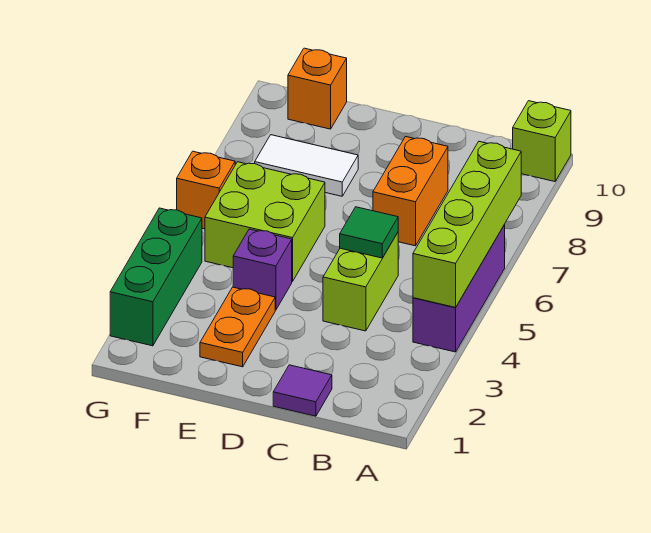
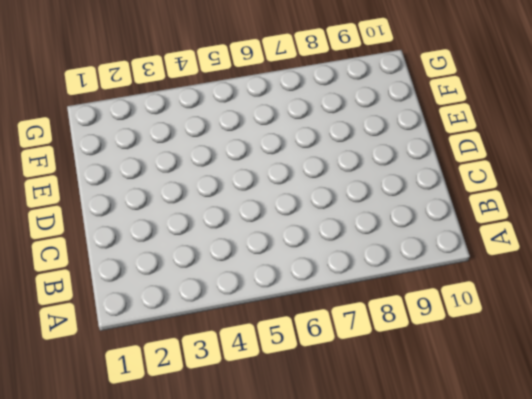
none -> purple 1x3 brick [413,224,505,352]
none -> lime 1x1 brick [513,101,571,182]
none -> purple 1x1 tile [273,365,332,416]

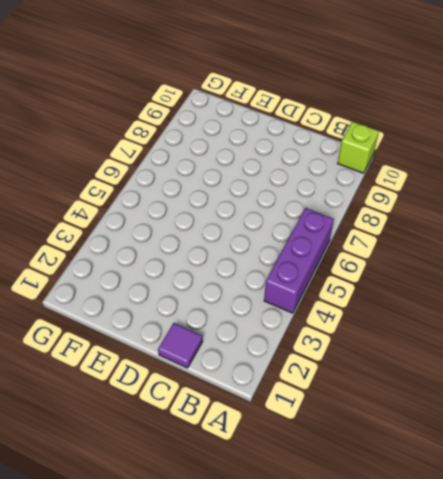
none -> lime 1x2 brick [323,233,398,331]
none -> orange 1x2 brick [373,137,448,246]
none -> orange 1x2 plate [200,287,275,367]

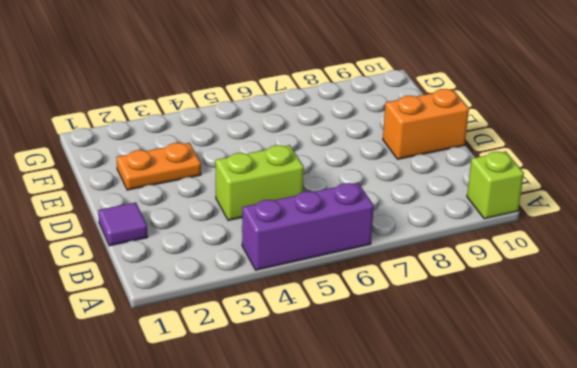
orange 1x2 brick [383,89,469,159] -> orange 1x2 brick moved to [373,137,448,246]
none -> purple 1x1 brick [233,229,292,310]
none -> lime 2x2 brick [205,162,325,282]
none -> white 1x2 tile [255,135,358,196]

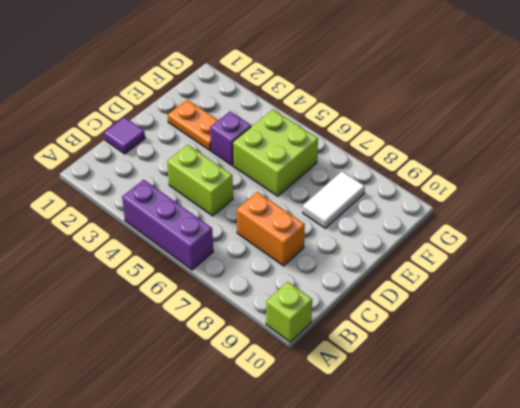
none -> orange 1x1 brick [288,48,347,129]
none -> green 1x3 brick [110,208,202,346]
none -> orange 1x1 brick [177,151,235,229]

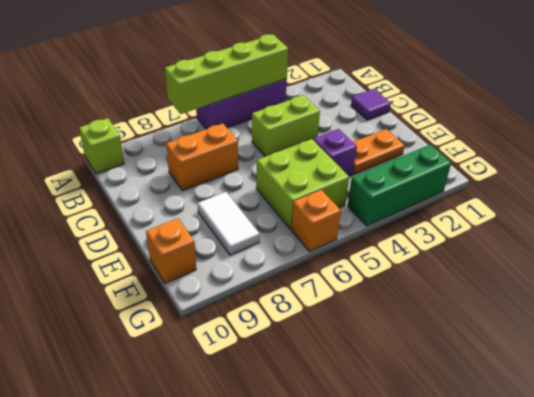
none -> green 1x1 tile [340,207,398,258]

